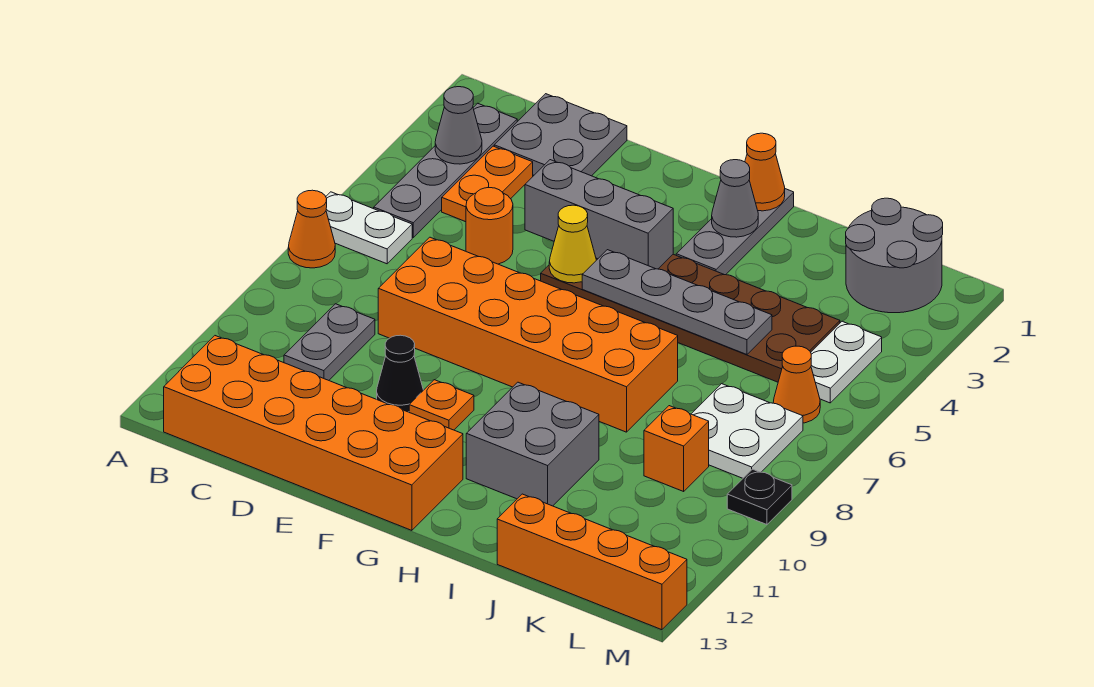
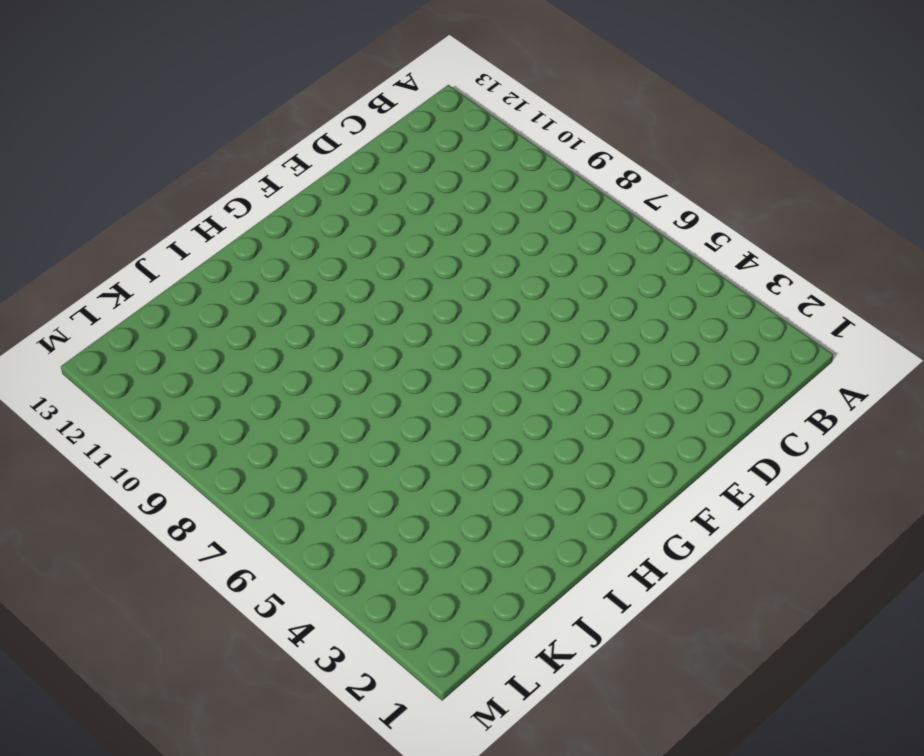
none -> white 1x2 plate [326,192,412,264]
none -> orange 1x1 cone [288,190,335,268]
none -> grey 1x4 plate [374,103,517,237]

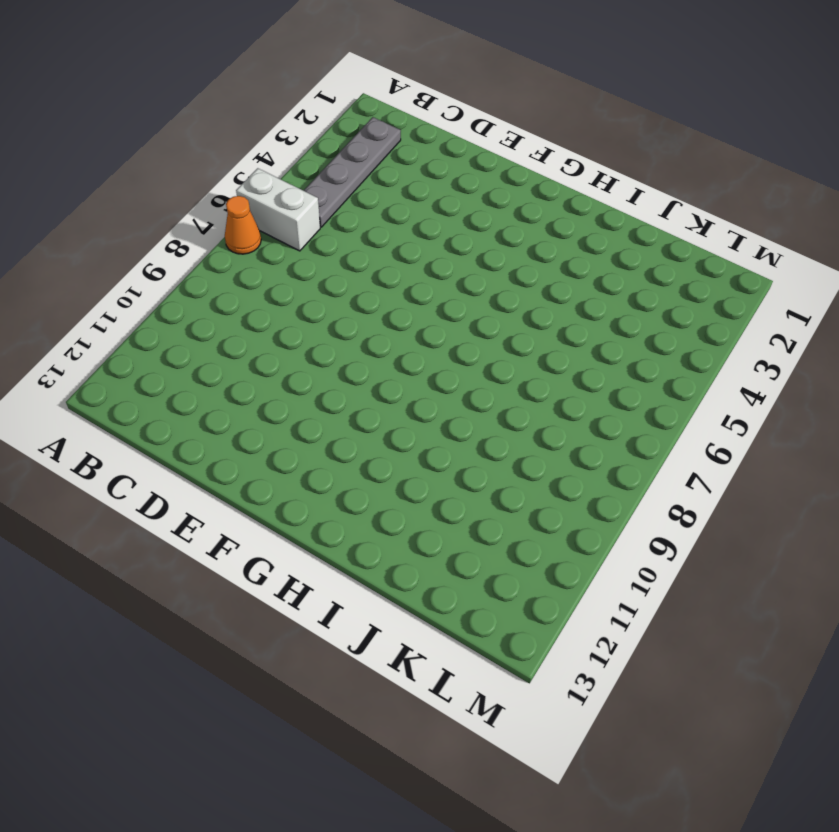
white 1x2 brick [236,168,320,251] -> white 1x2 plate [326,192,412,264]
none -> orange 2x6 brick [164,336,463,530]
none -> grey 2x2 plate [494,94,627,176]
none -> orange 1x2 plate [442,146,533,222]

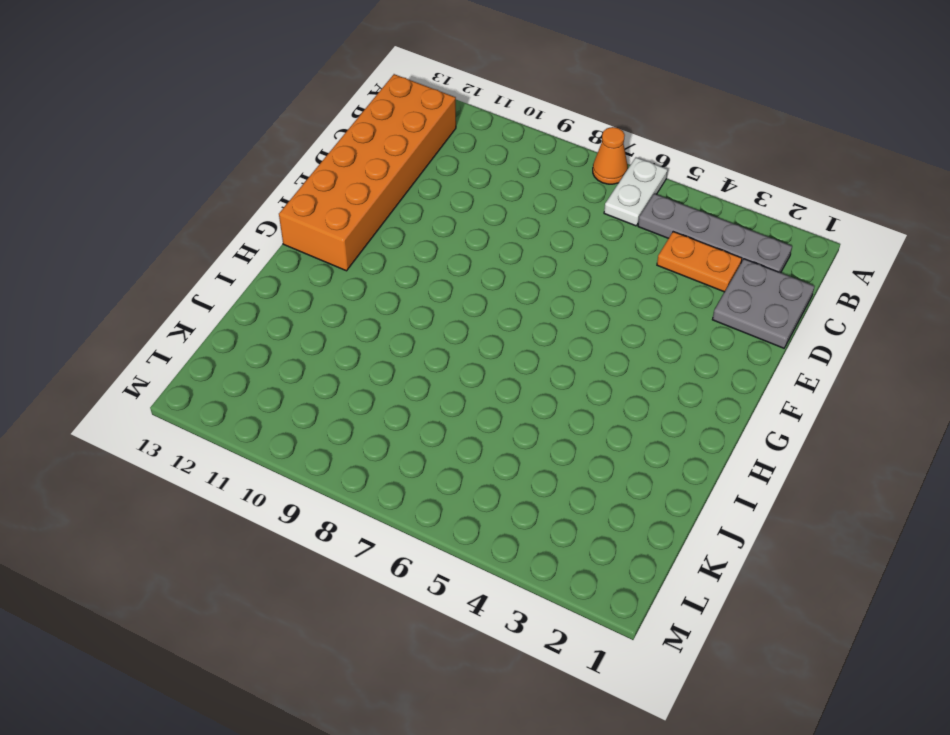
none -> grey 1x2 plate [284,304,375,380]
none -> orange 1x1 round brick [466,188,513,264]
none -> orange 2x6 brick [378,237,678,432]

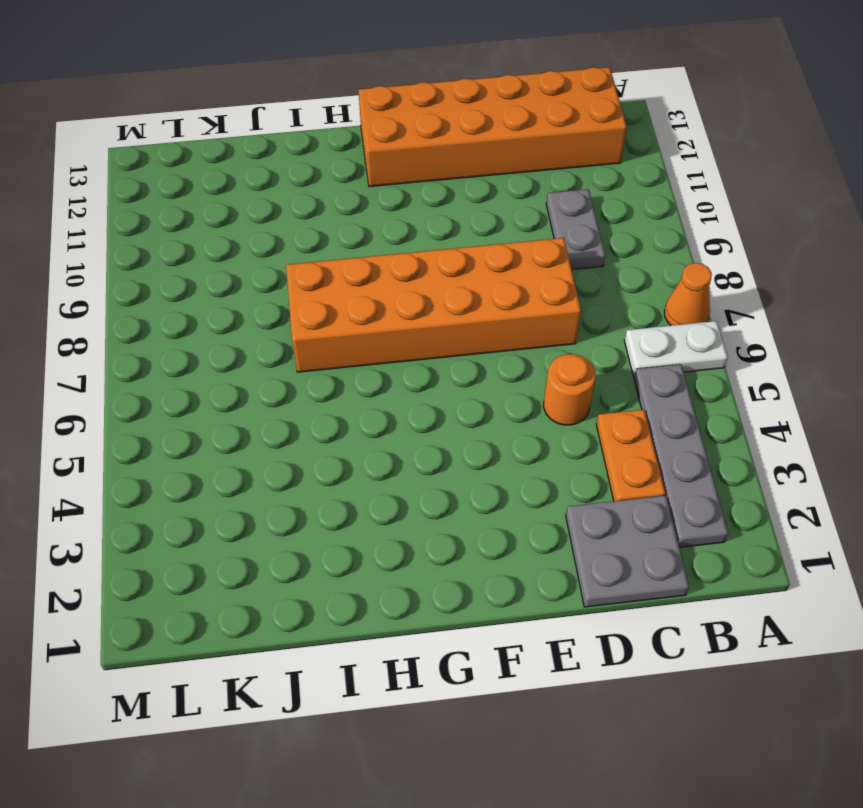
none -> black 1x1 cone [377,335,423,412]
none -> brown 2x6 plate [541,254,840,382]
none -> orange 1x1 plate [409,380,474,430]

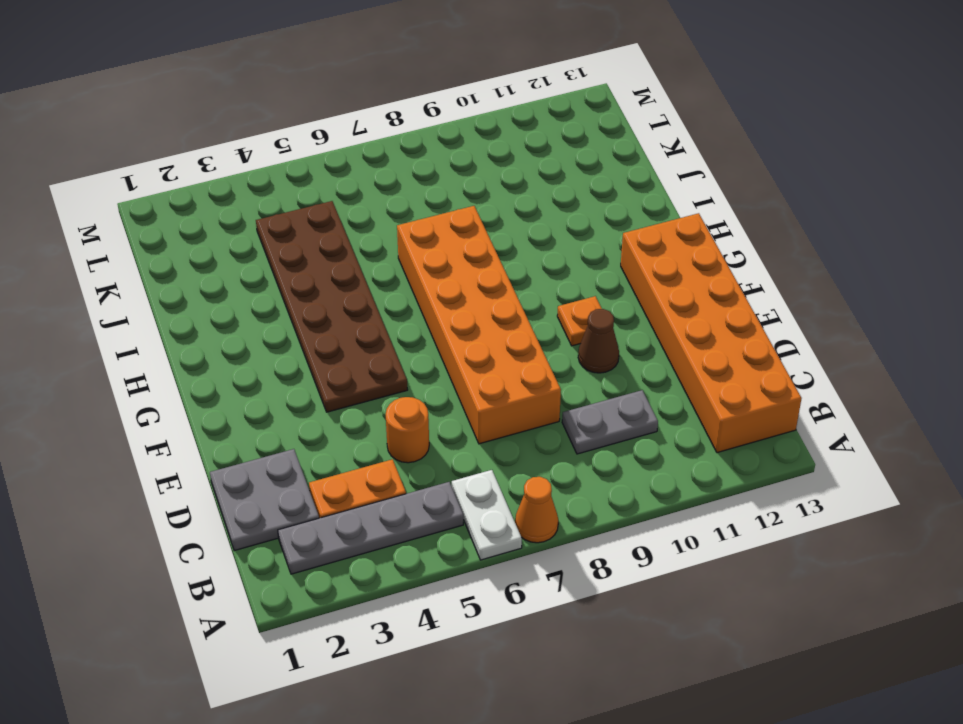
brown 1x1 cone [578,309,619,373] -> black 1x1 cone [377,335,423,412]
none -> grey 1x3 plate [676,189,794,275]
none -> grey 2x2 brick [466,382,599,506]
none -> orange 1x4 brick [497,494,687,630]

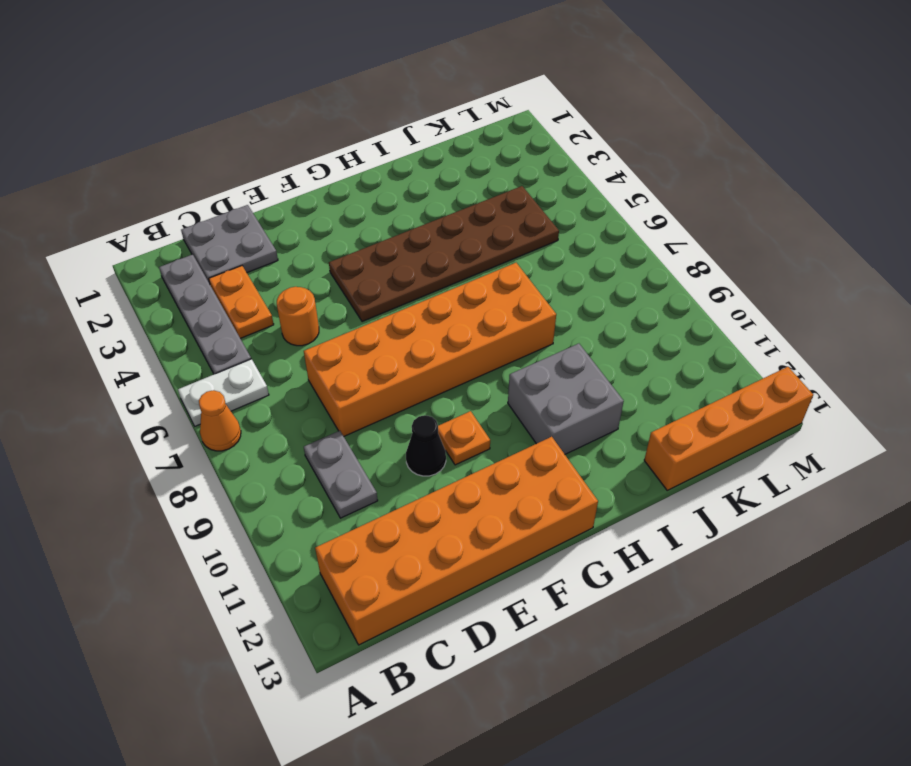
none -> grey 1x3 plate [676,189,794,275]
none -> grey 2x2 round brick [846,198,943,313]
none -> white 2x2 plate [692,384,803,478]

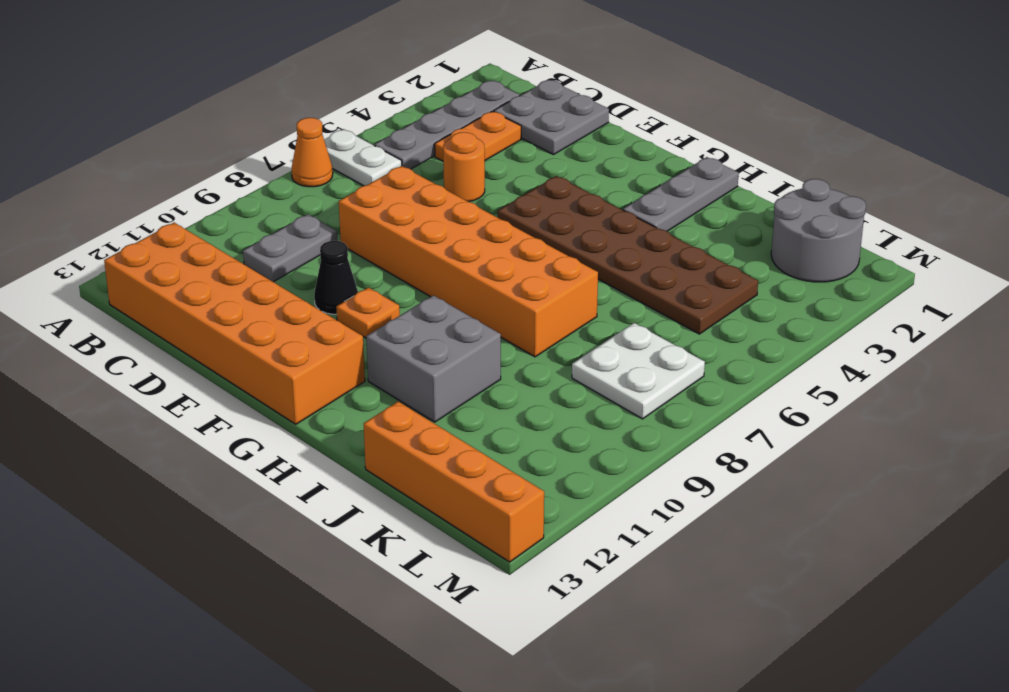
none -> orange 1x1 brick [644,406,709,491]
none -> white 1x2 plate [811,321,882,403]
none -> orange 1x1 cone [773,346,820,423]

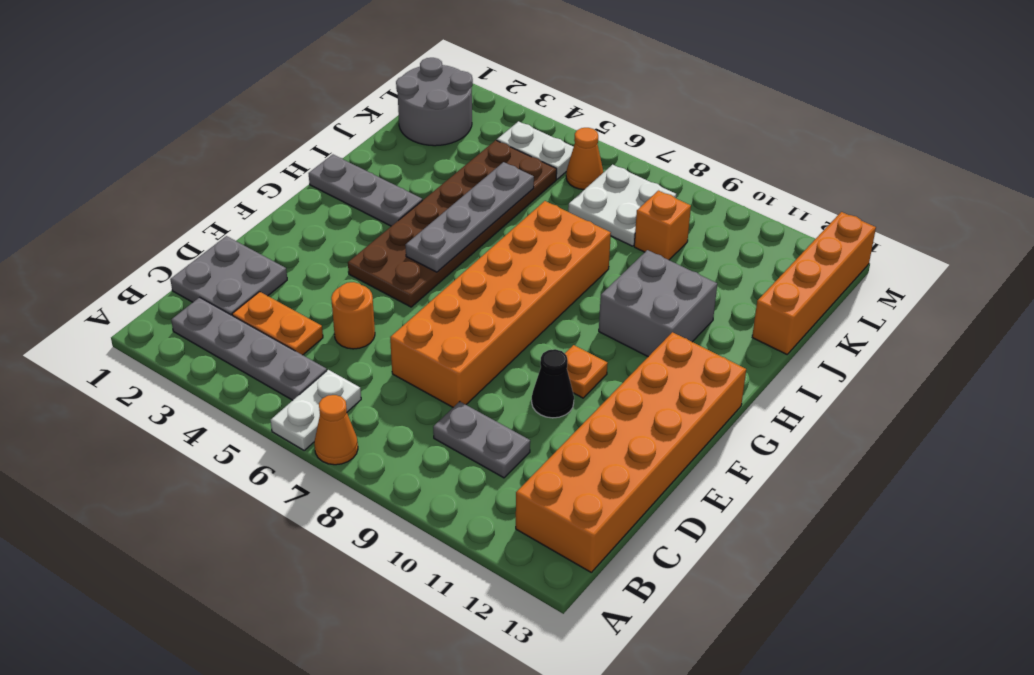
none -> black 1x1 plate [727,469,792,525]
none -> grey 1x1 cone [435,87,482,164]
none -> grey 1x3 brick [525,160,673,269]

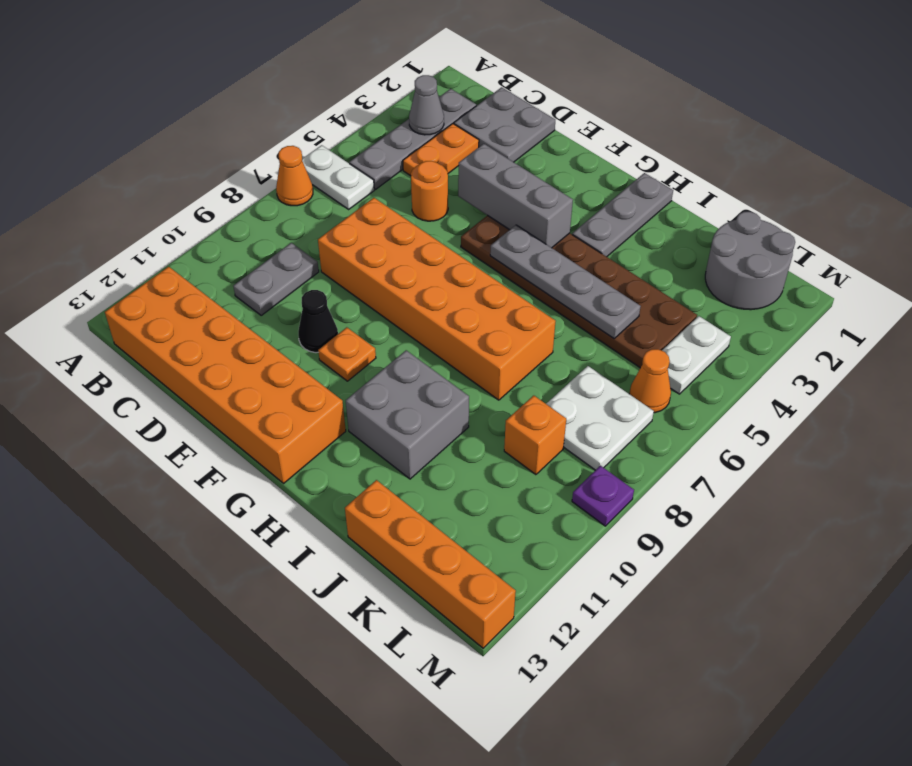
purple 1x1 plate [572,466,634,526] -> black 1x1 plate [727,469,792,525]
none -> yellow 1x1 cone [549,205,596,283]
none -> orange 1x1 cone [745,133,785,211]
none -> grey 1x1 cone [712,160,758,237]

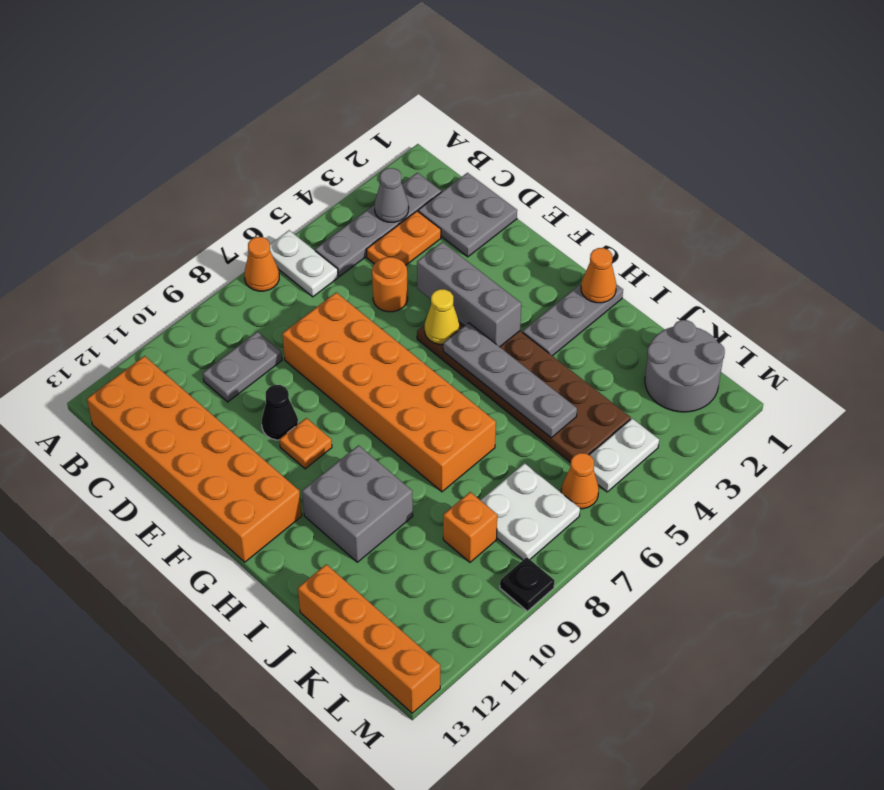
none -> grey 1x1 cone [712,160,758,237]

